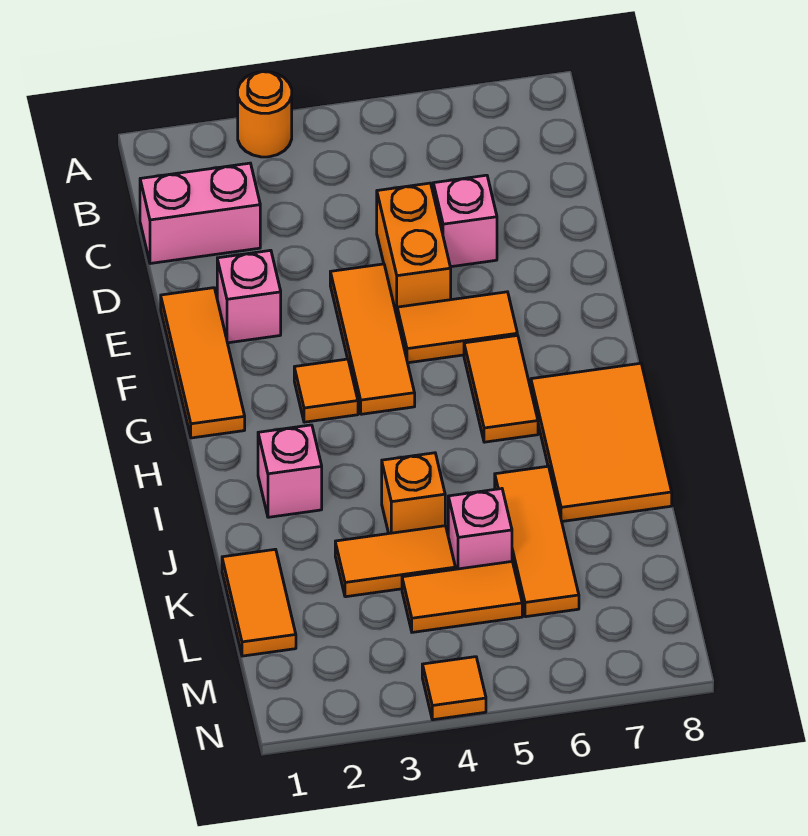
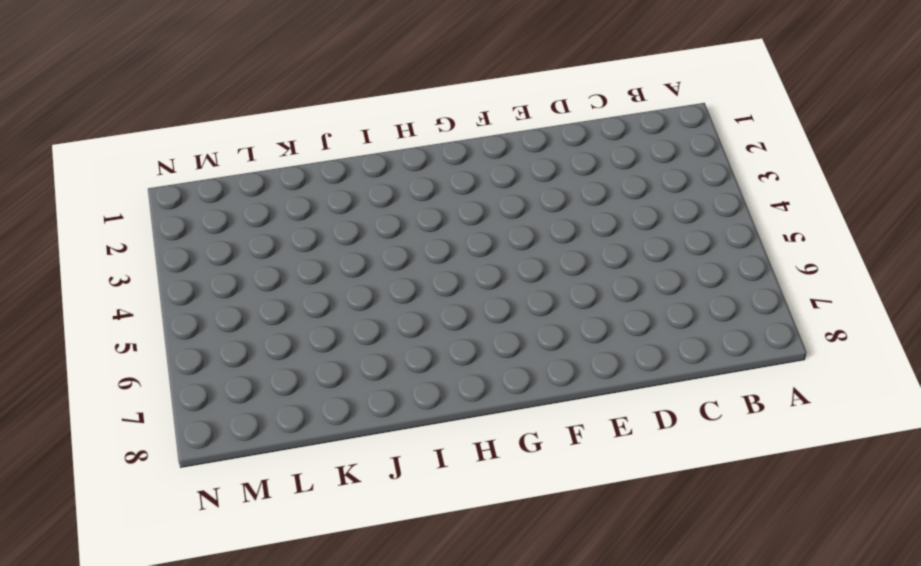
none -> orange 1x1 round brick [238,72,292,157]
none -> pink 1x2 brick [140,163,260,264]
none -> orange 1x2 brick [377,183,451,316]

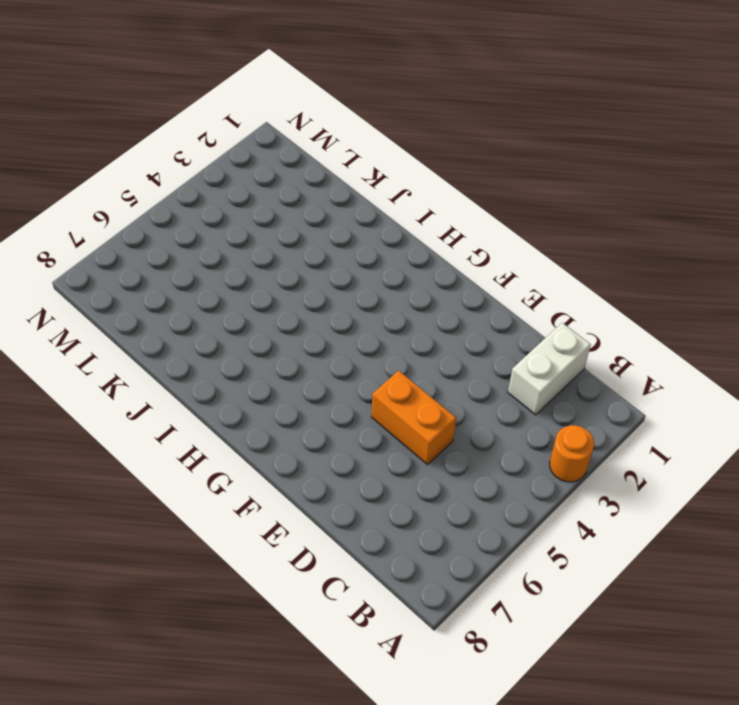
white 1x2 brick [508,323,591,415] -> pink 1x2 brick [140,163,260,264]
none -> pink 1x1 brick [433,175,497,267]
none -> orange 1x3 tile [161,288,245,438]
none -> pink 1x1 brick [217,250,281,343]

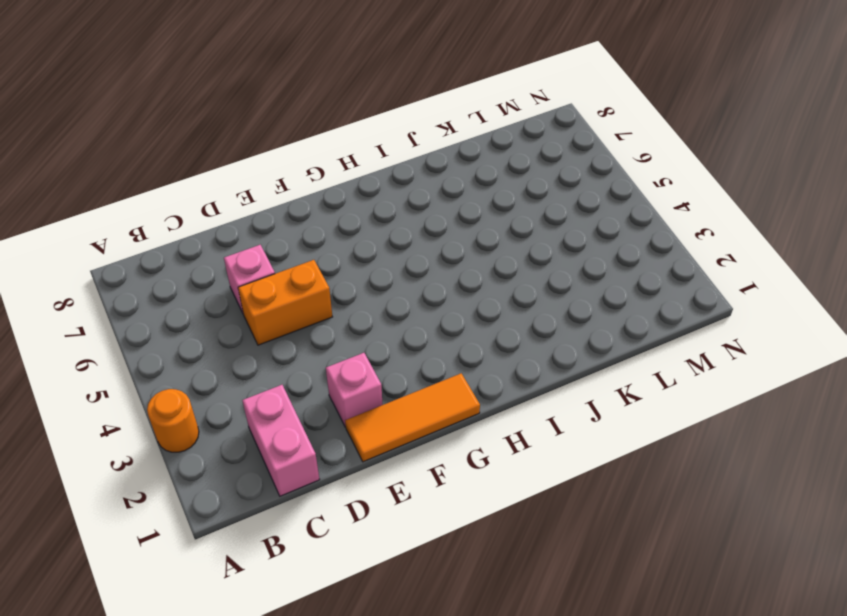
none -> orange 1x3 tile [330,264,415,414]
none -> orange 1x2 tile [397,292,517,363]
none -> orange 1x1 tile [294,359,358,422]

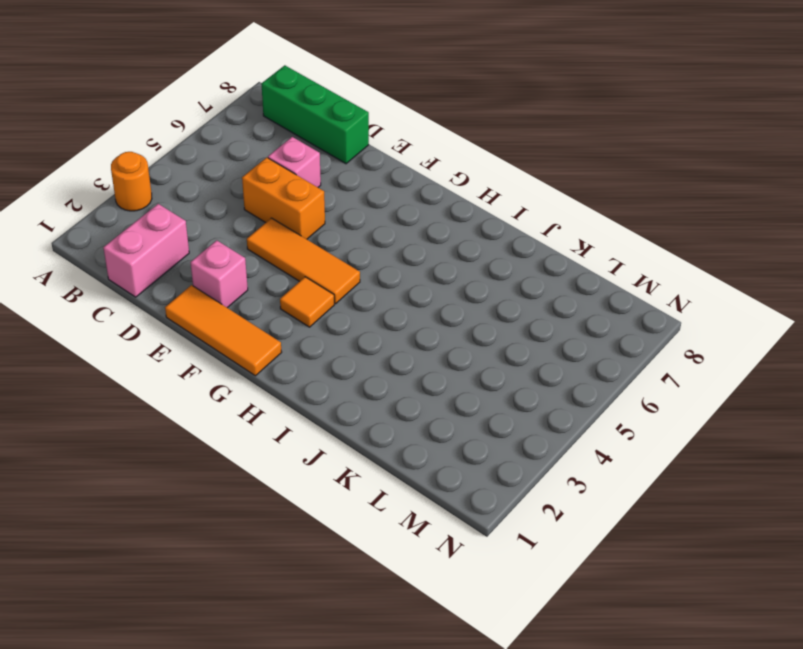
green 1x3 brick [261,65,369,164] -> none
none -> orange 1x2 tile [397,292,517,363]
none -> orange 1x2 tile [464,335,538,442]
none -> orange 2x3 tile [531,363,672,521]

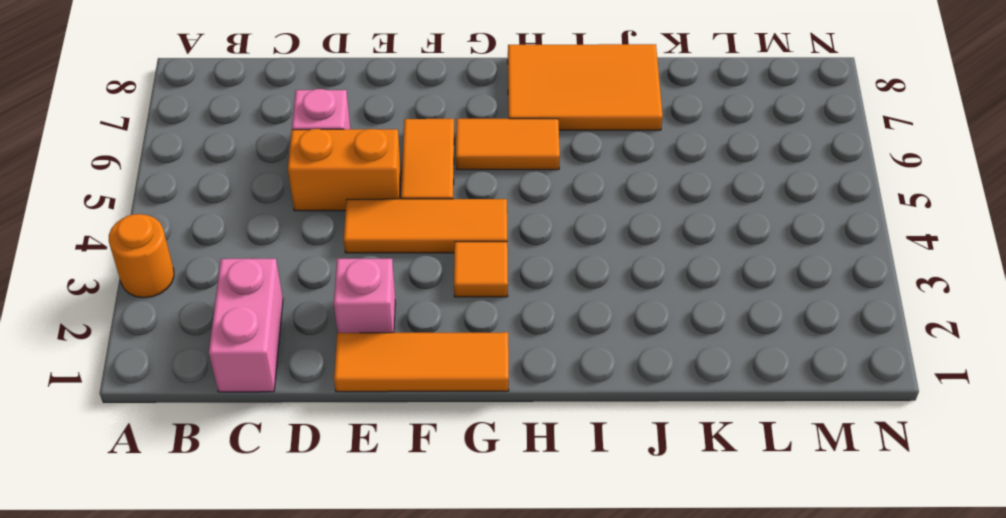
none -> pink 1x1 brick [258,425,322,517]
none -> orange 1x1 brick [382,453,445,533]
none -> orange 1x3 tile [495,466,579,617]

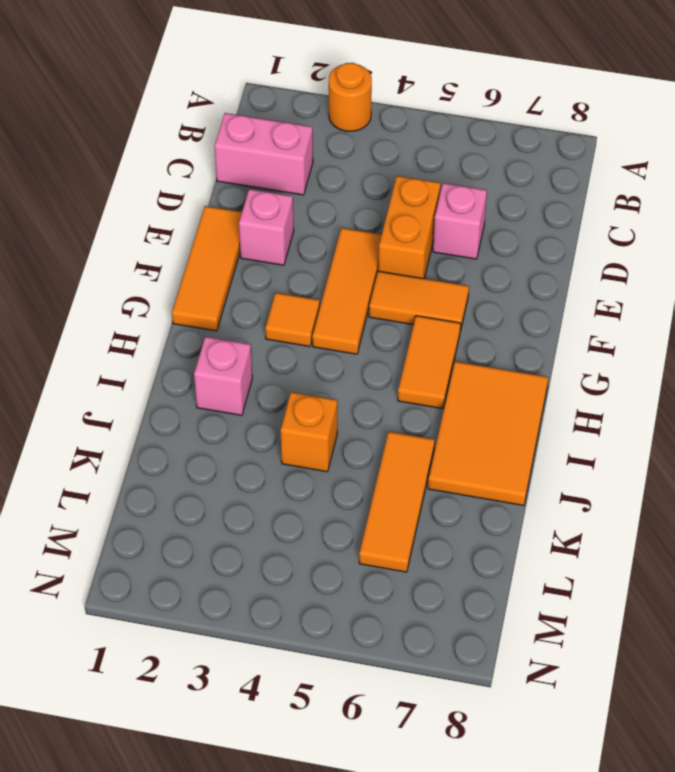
none -> orange 1x2 tile [222,549,296,656]
none -> orange 1x2 tile [335,526,455,597]
none -> pink 1x1 brick [448,489,512,569]

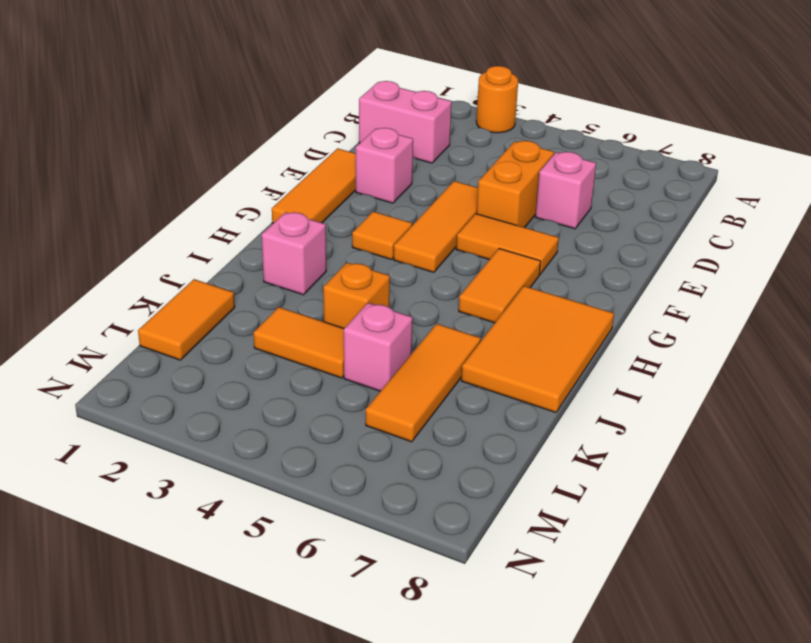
none -> orange 1x2 tile [402,562,522,632]
none -> orange 1x1 tile [422,657,486,720]

